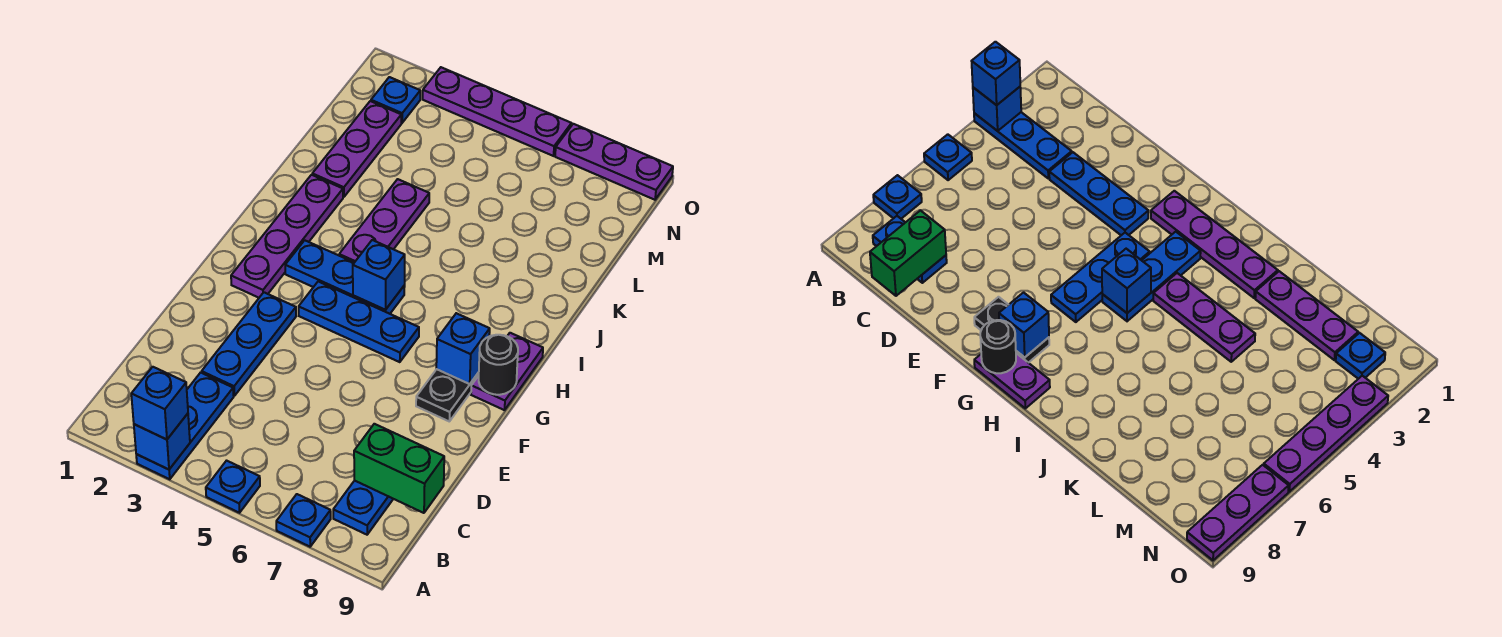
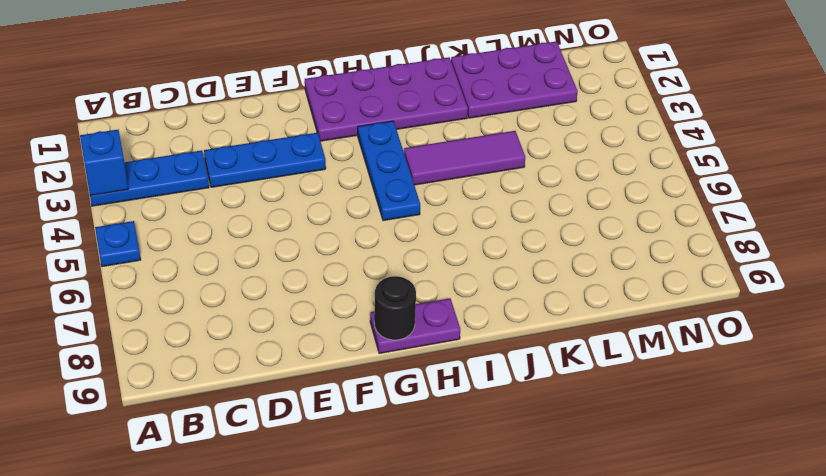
purple 2x4 plate [305,57,468,141] -> purple 1x4 plate [231,175,343,298]
purple 1x3 tile [404,131,526,185] -> purple 1x3 plate [339,179,429,262]
purple 2x3 plate [451,41,578,118] -> purple 1x3 plate [312,101,401,197]
none -> blue 1x1 plate [276,494,331,547]
none -> blue 1x2 plate [333,480,393,535]
none -> black 1x2 plate [416,369,479,421]

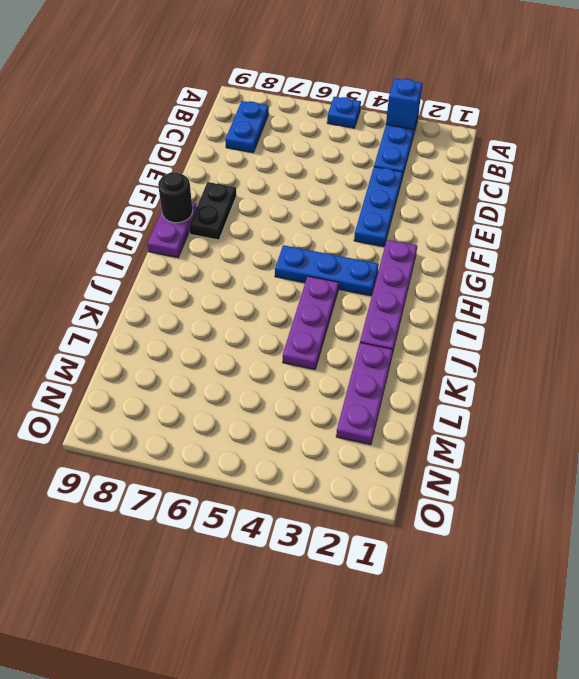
none -> blue 1x1 plate [276,494,331,547]
none -> blue 1x3 plate [299,282,419,362]
none -> blue 1x1 plate [371,77,420,123]

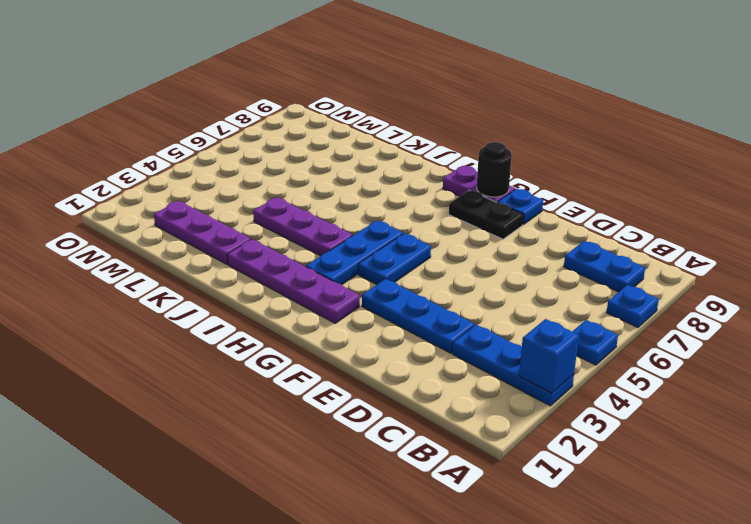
blue 1x1 plate [498,189,543,225] -> blue 1x1 plate moved to [371,77,420,123]
blue 1x2 plate [358,233,431,284] -> blue 1x3 plate [299,282,419,362]
none -> purple 1x4 plate [423,67,572,156]
none -> purple 1x3 plate [555,124,673,200]
none -> green 1x2 brick [354,424,444,513]

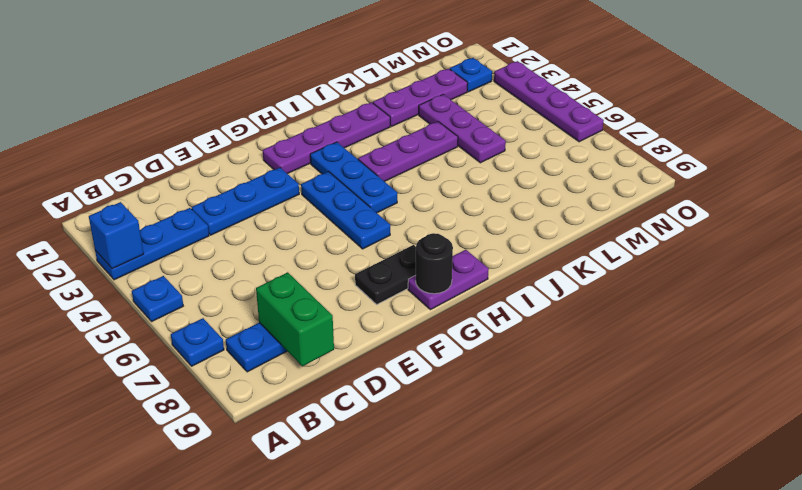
purple 1x3 plate [419,94,506,163] -> purple 1x3 plate moved to [555,124,673,200]
none -> blue 1x1 brick [436,313,490,384]
none -> blue 1x1 brick [353,240,405,310]
none -> blue 1x1 brick [131,367,188,440]

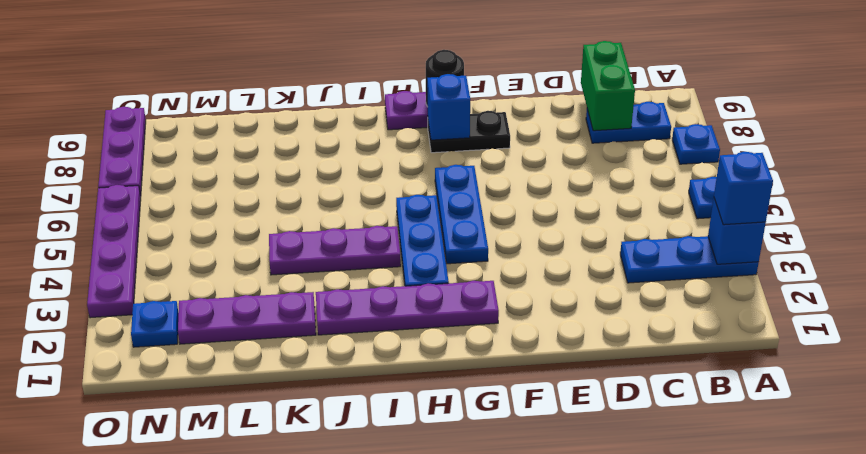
none -> blue 1x3 plate [202,292,296,396]
none -> blue 1x1 brick [353,240,405,310]

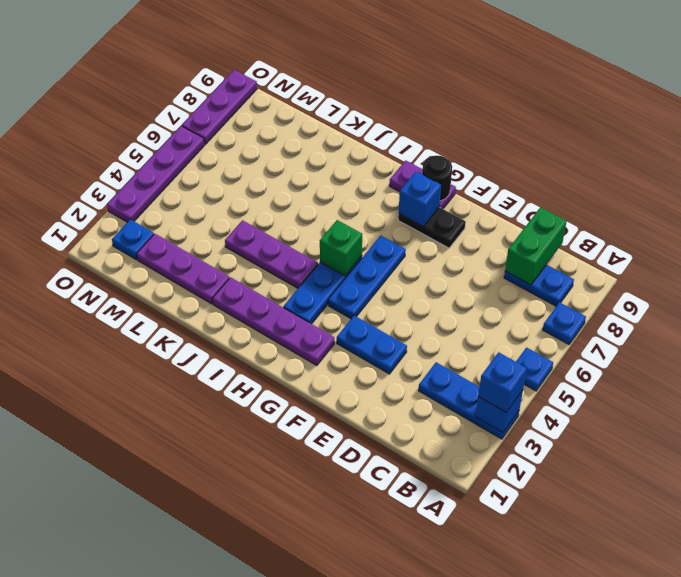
blue 1x2 plate [337,316,407,374] -> blue 1x3 plate [202,292,296,396]
green 1x1 brick [320,220,362,276] -> blue 1x1 brick [353,240,405,310]

